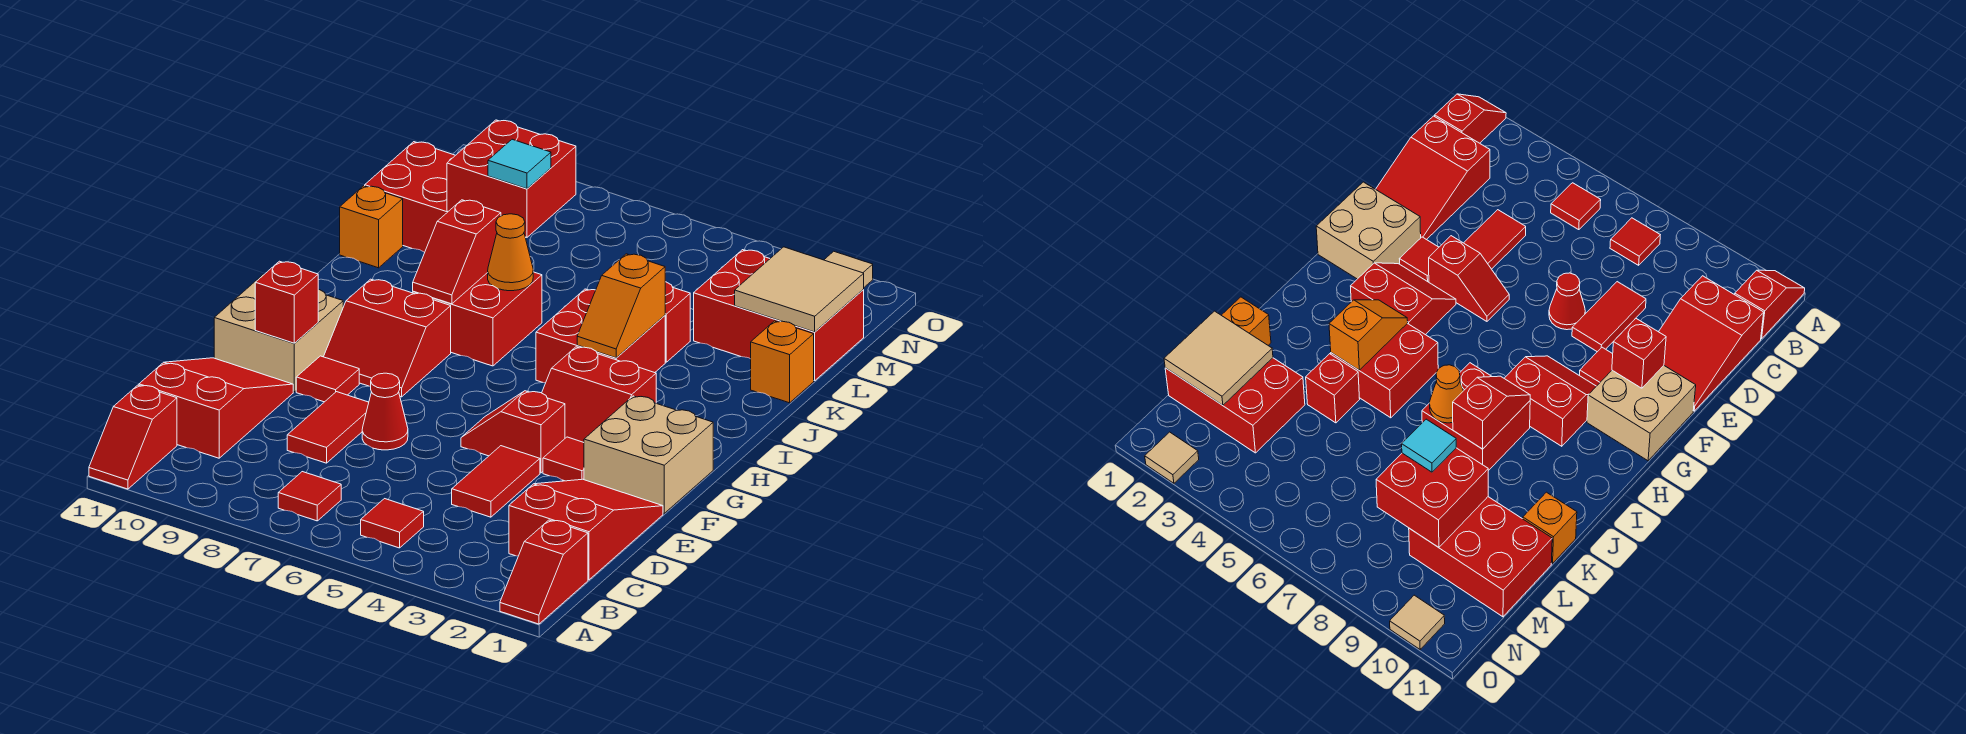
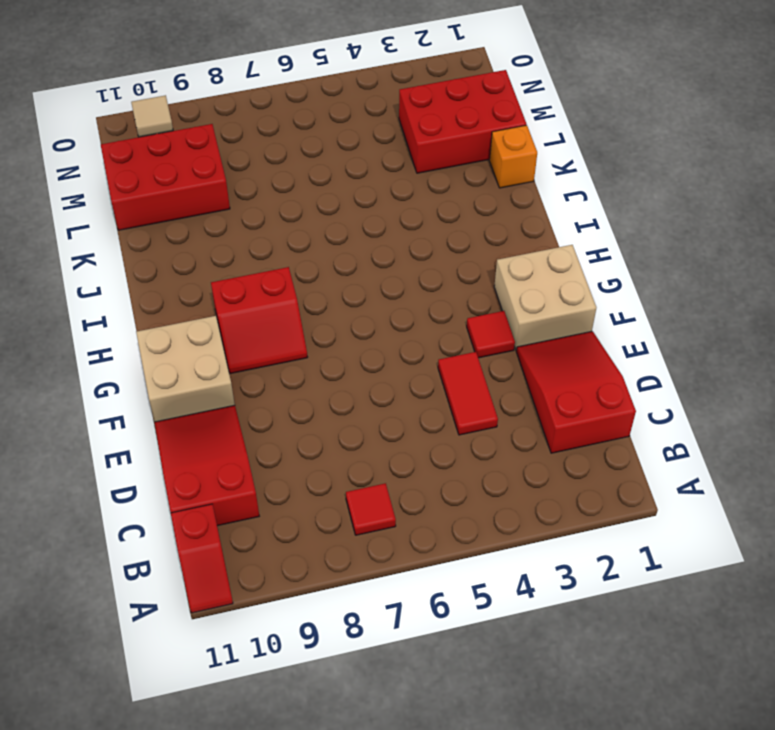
none -> red 1x2 slope [500,520,588,624]
none -> red 1x1 tile [361,499,424,548]
none -> red 1x2 tile [287,392,369,463]
none -> red 1x1 cone [362,373,408,450]

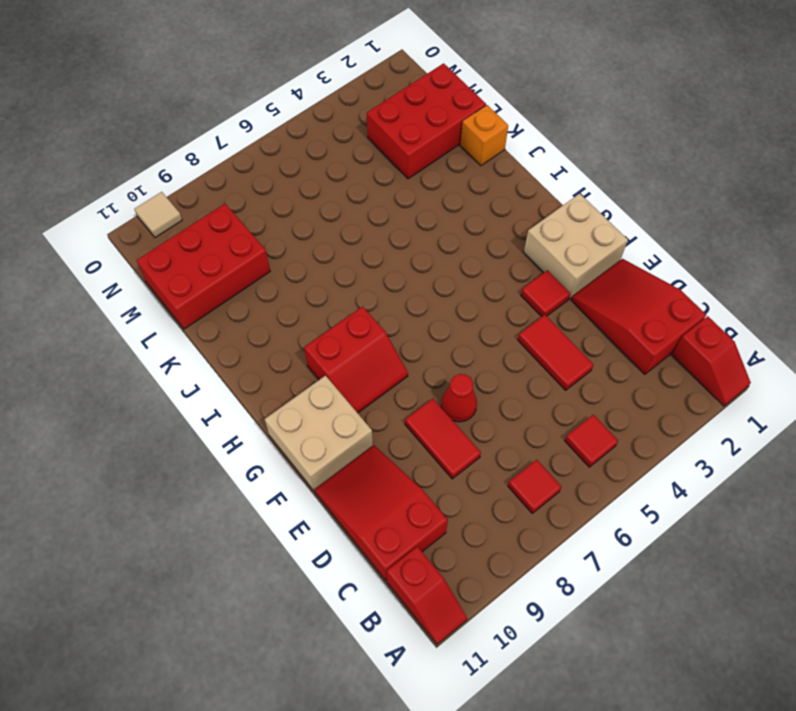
none -> red 1x2 slope [461,391,565,473]
none -> red 1x1 tile [296,356,359,402]
none -> red 2x2 slope [542,347,656,442]
none -> red 2x2 brick [536,289,665,383]

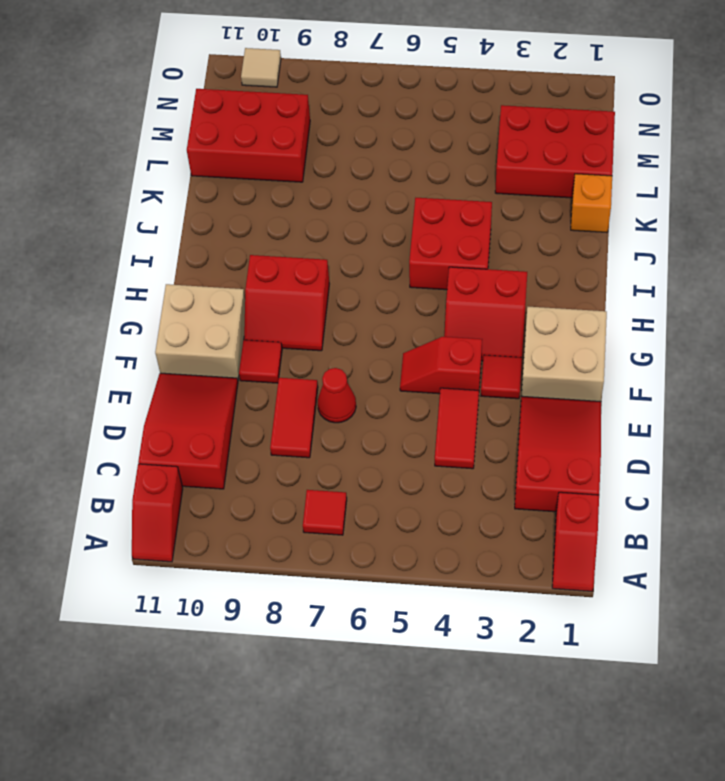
none -> red 1x1 tile [361,499,424,548]
none -> red 2x2 brick [413,272,542,366]
none -> red 1x1 brick [665,282,690,362]
none -> orange 1x1 brick [340,186,403,268]

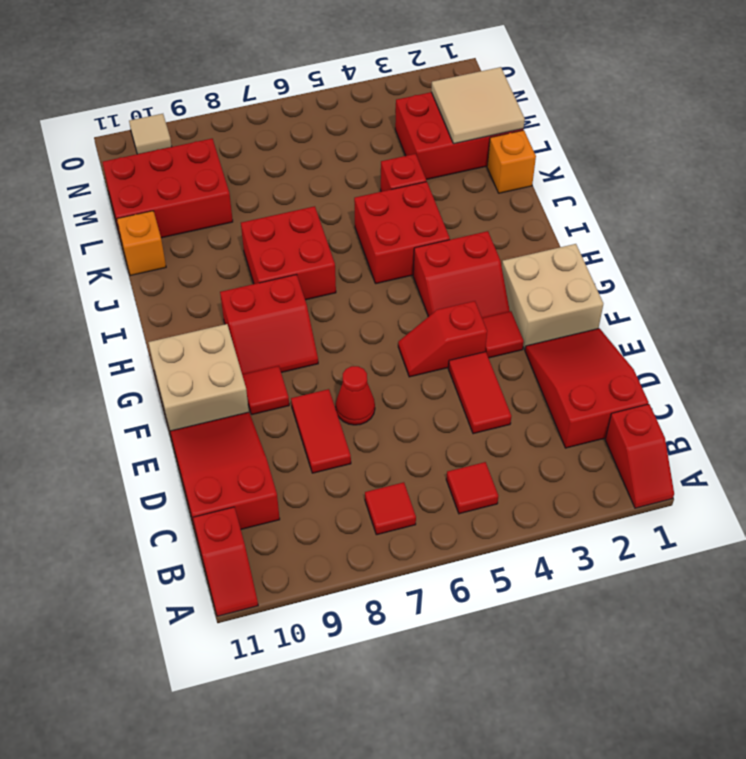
none -> tan 1x1 tile [824,251,873,287]
none -> red 1x1 brick [255,261,318,343]
none -> orange 1x2 slope [577,254,665,358]
none -> red 1x2 slope [413,200,501,304]

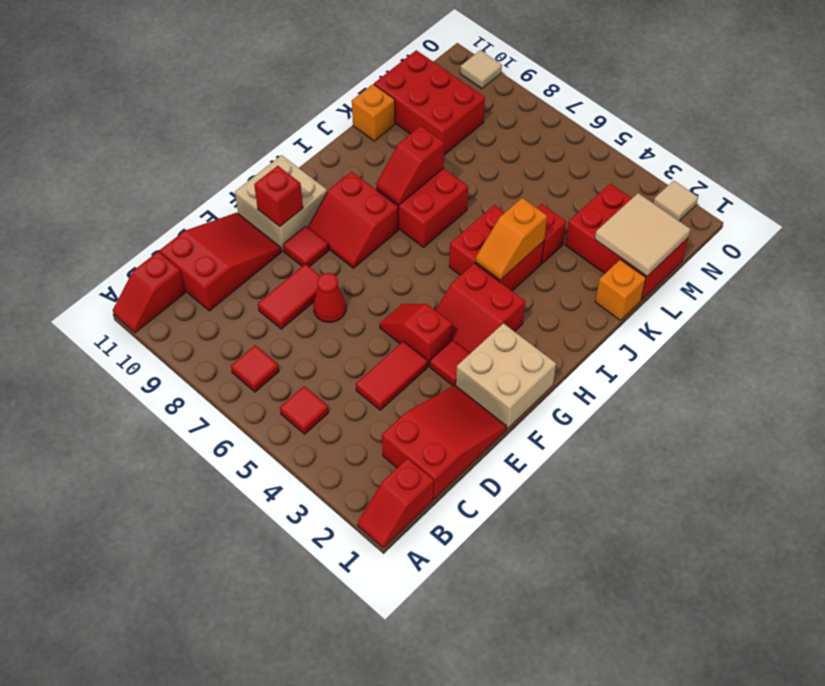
none -> orange 1x1 cone [488,214,533,291]
none -> red 2x2 brick [447,120,576,237]
none -> cyan 1x1 tile [488,139,551,189]

